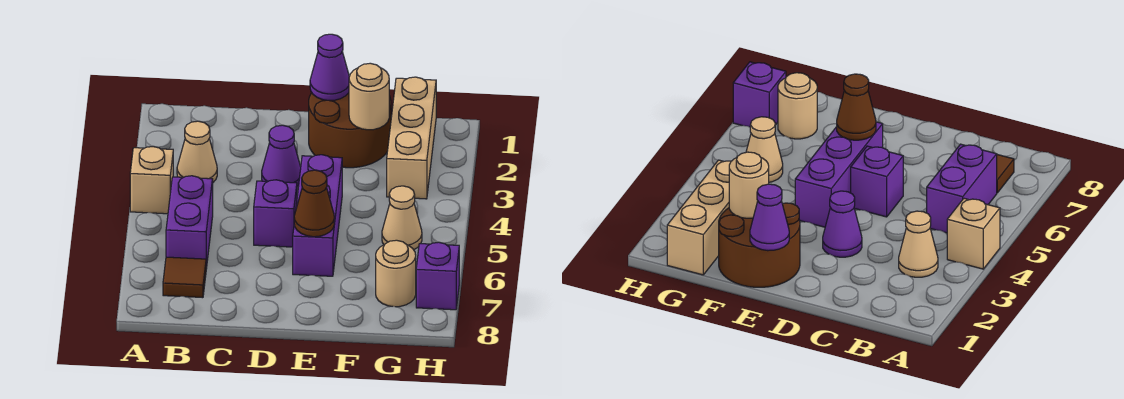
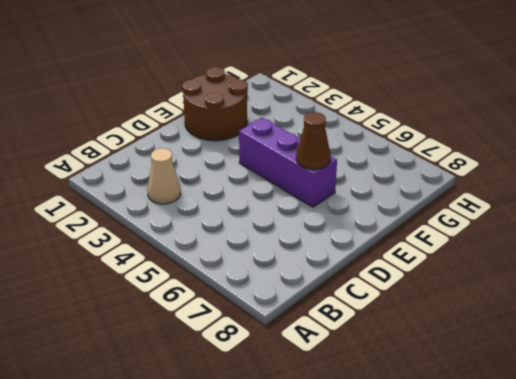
none -> tan 1x1 brick [130,147,173,214]
none -> purple 1x2 brick [166,176,213,269]
none -> brown 1x1 tile [163,257,206,298]

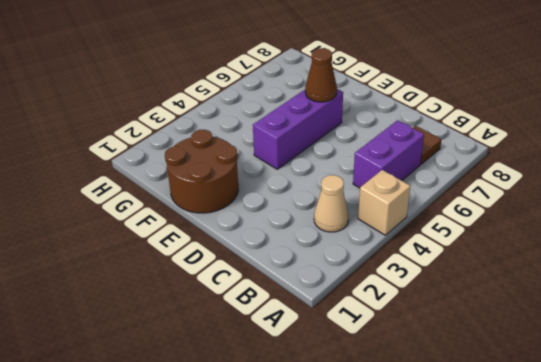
none -> purple 1x1 cone [262,125,301,187]
none -> purple 1x1 brick [254,180,297,247]
none -> tan 1x3 brick [387,77,436,199]

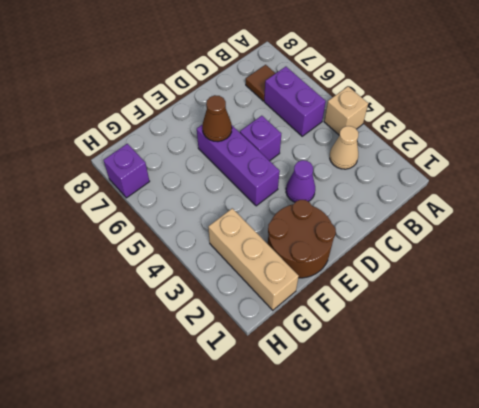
none -> tan 1x1 cone [382,186,422,250]
none -> tan 1x1 round brick [376,240,416,307]
none -> purple 1x1 cone [310,34,349,101]

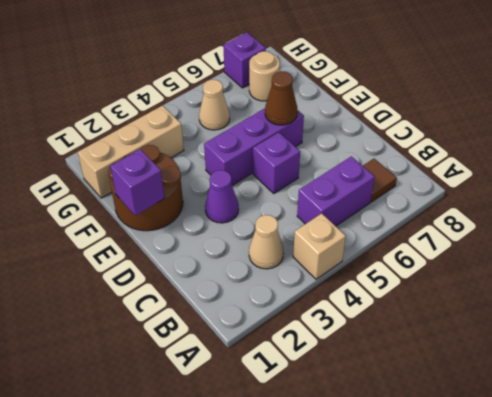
purple 1x1 brick [110,149,164,216] -> purple 1x1 cone [310,34,349,101]
none -> tan 1x1 round brick [349,63,389,130]

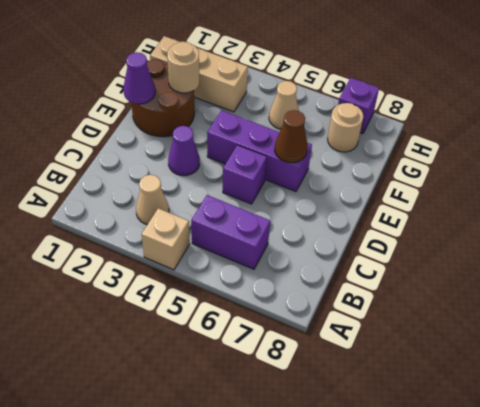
none -> brown 1x1 tile [163,257,206,298]

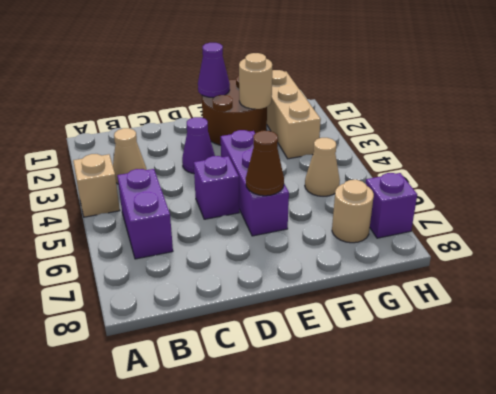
none -> brown 1x1 tile [163,257,206,298]

